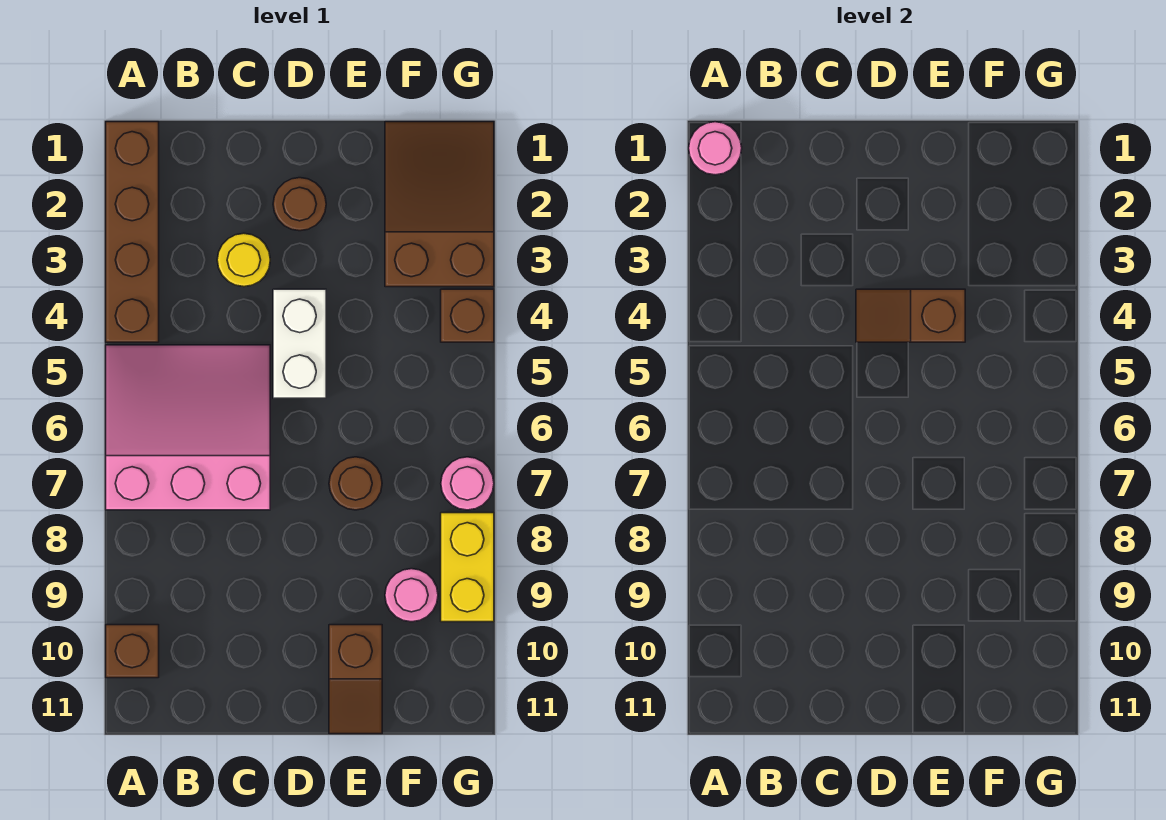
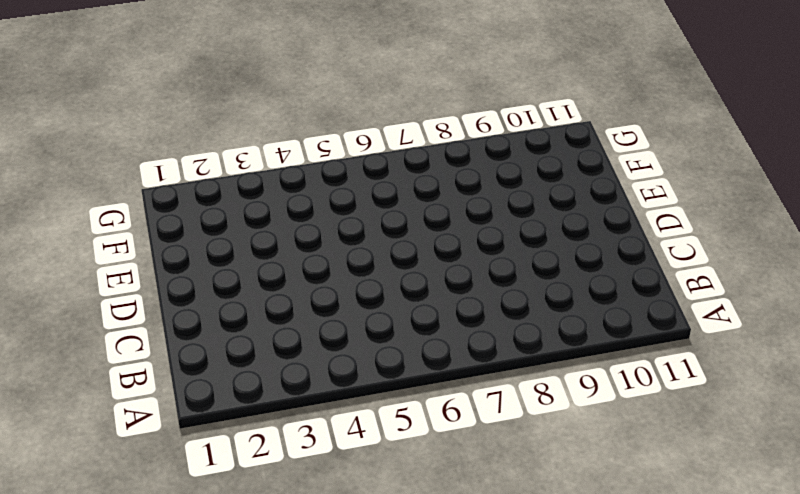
none -> brown 1x4 brick [106,122,159,342]
none -> pink 3x3 slope [106,345,270,510]
none -> brown 1x1 brick [106,625,159,678]

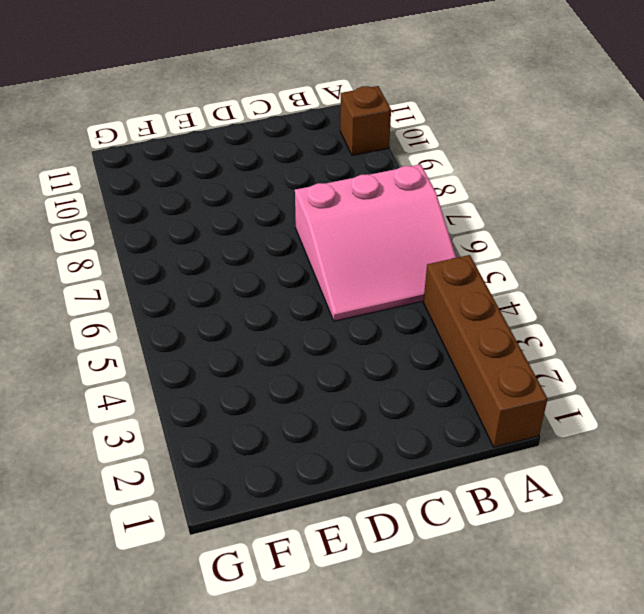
none -> yellow 1x1 round brick [217,233,270,287]
none -> brown 1x1 round brick [273,178,326,231]
none -> white 1x2 brick [273,289,326,398]

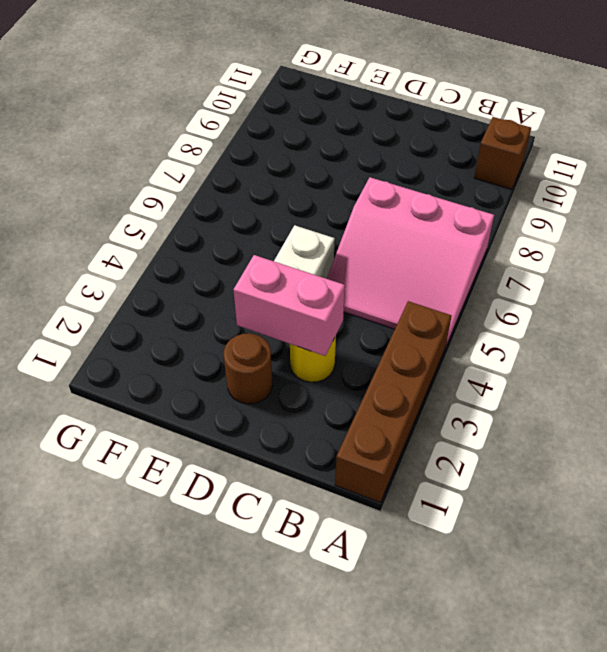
pink 1x2 brick [233,255,345,356] -> none
none -> brown 1x1 round brick [329,457,382,510]
none -> brown 1x2 slope [329,625,382,734]
none -> brown 2x3 slope [385,122,494,287]

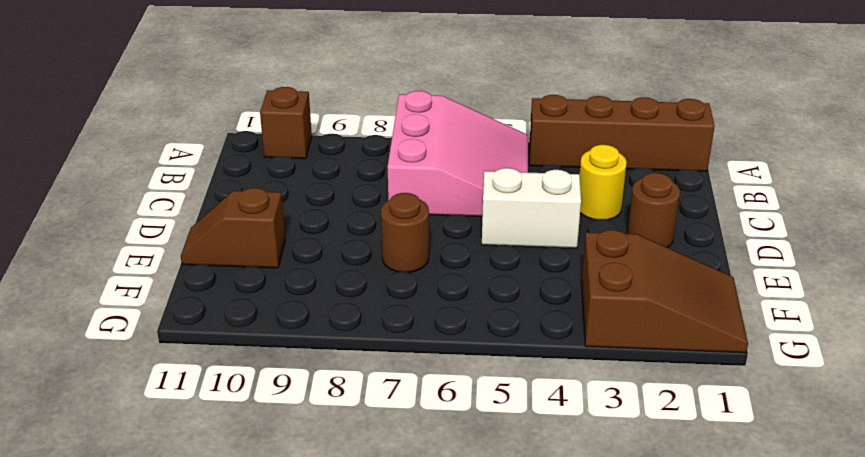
none -> pink 1x1 round brick [385,569,438,622]
none -> brown 1x1 brick [441,289,494,342]
none -> pink 1x1 round brick [441,457,494,510]

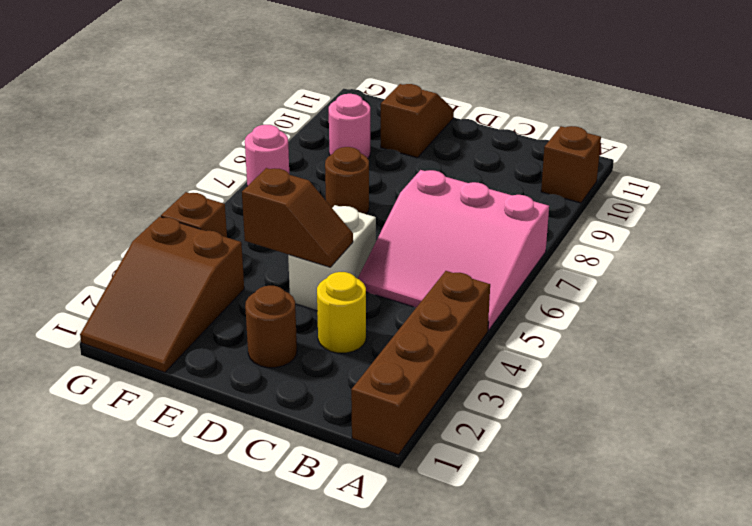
none -> yellow 1x2 brick [441,513,494,622]
none -> pink 1x1 round brick [689,122,742,175]

